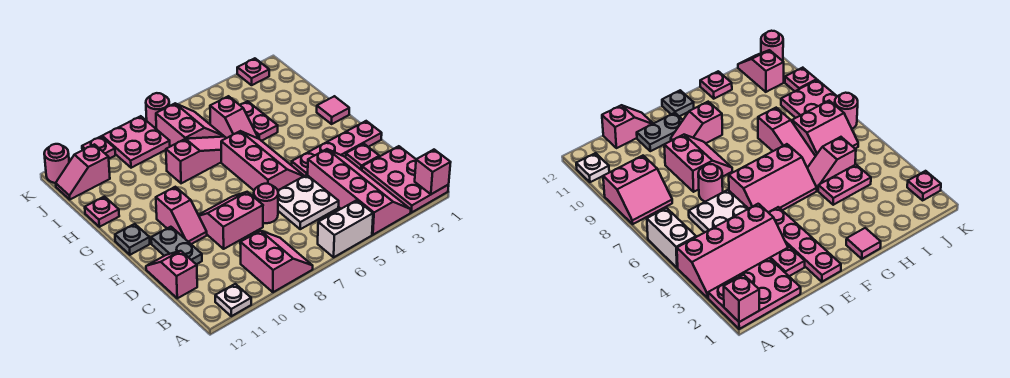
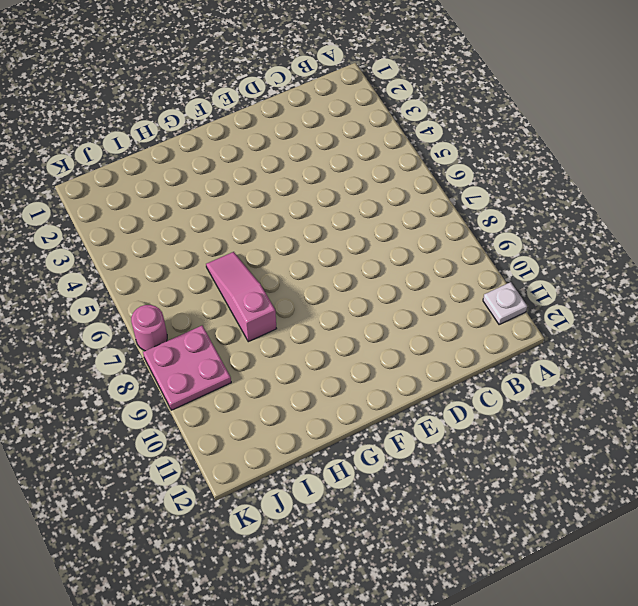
none -> pink 2x3 plate [362,146,449,213]
none -> pink 2x4 slope [308,149,411,235]
none -> white 1x2 brick [318,200,373,257]

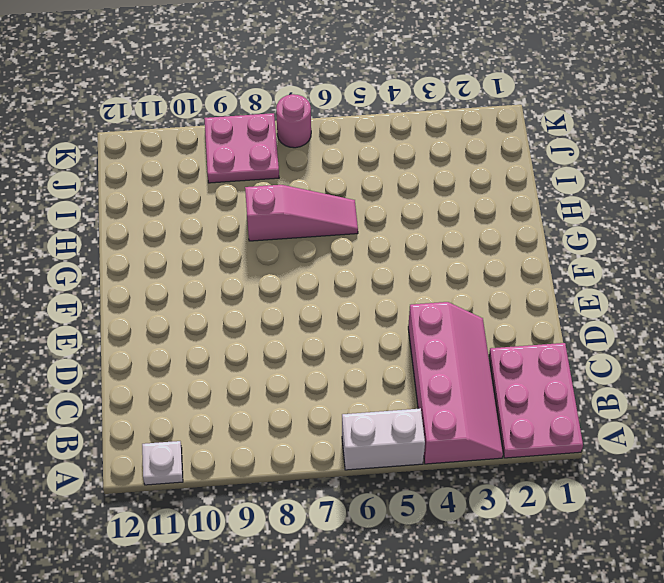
none -> pink 2x2 slope [240,231,313,292]
none -> white 2x2 plate [278,175,339,229]
none -> pink 1x2 slope [146,251,197,298]

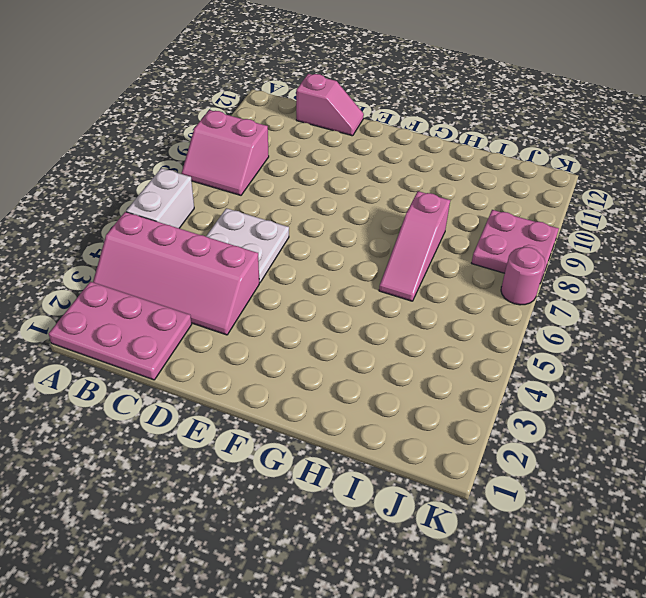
none -> white 1x1 plate [215,284,251,316]
none -> pink 1x1 plate [346,144,379,170]
none -> pink 1x1 round brick [254,184,278,223]

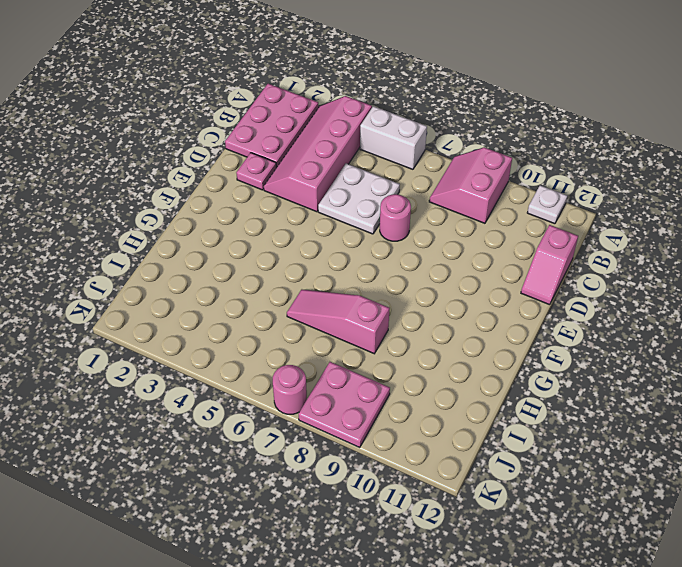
none -> pink 2x2 slope [199,192,263,249]
none -> grey 1x2 plate [151,227,202,264]
none -> pink 1x4 plate [292,121,382,176]

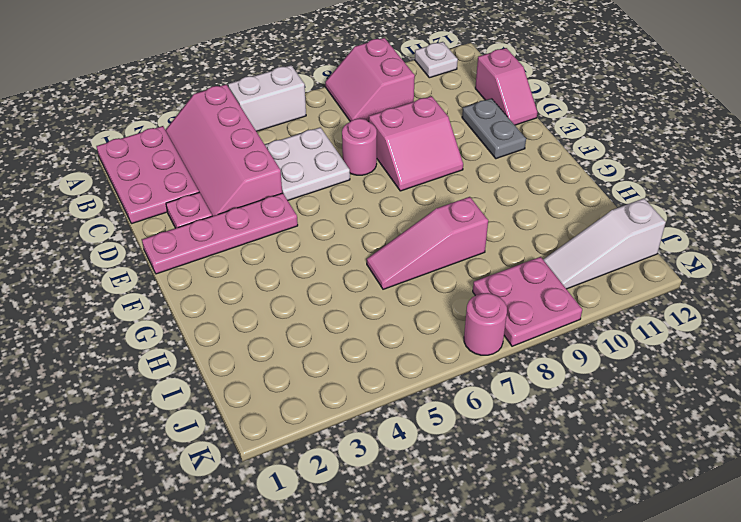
white 1x3 slope [543,198,666,289] -> pink 1x2 slope [56,144,110,199]
none -> pink 2x3 slope [221,131,304,190]
none -> pink 1x2 slope [156,187,207,244]
none -> grey 1x1 plate [115,224,150,255]

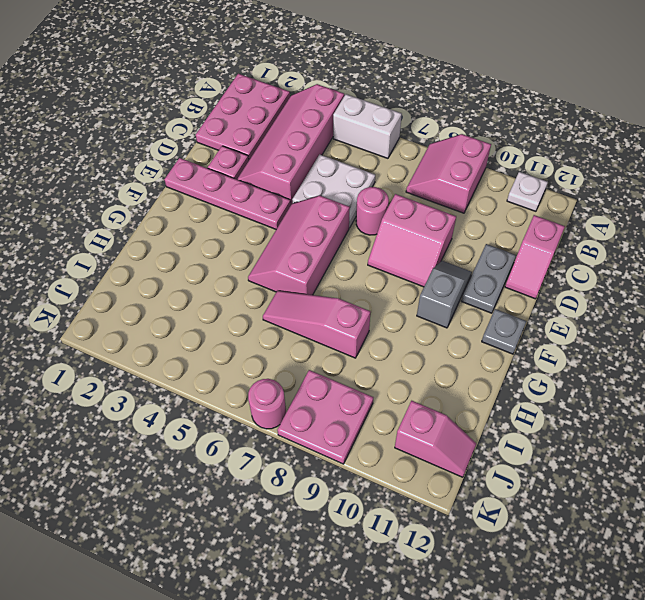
grey 1x2 slope [417,261,472,328] -> pink 1x2 slope [156,187,207,244]
none -> pink 1x1 tile [317,96,349,124]
none -> pink 1x2 plate [240,101,278,141]
none -> pink 1x2 slope [210,96,258,138]

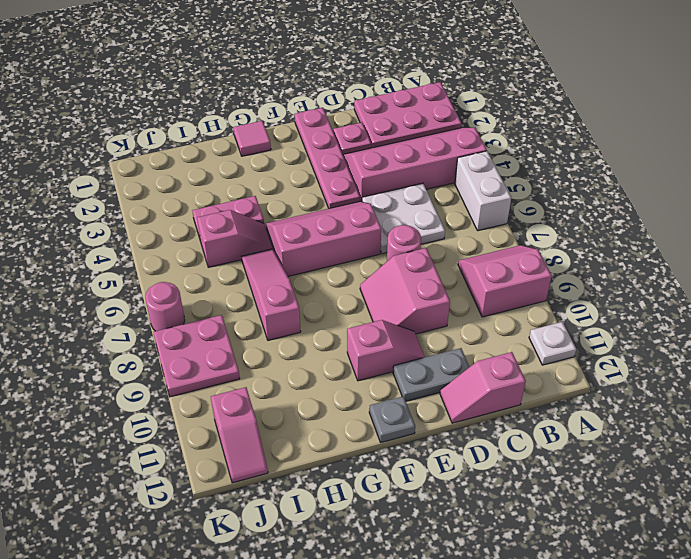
none -> pink 1x1 plate [85,197,119,227]
none -> pink 2x2 slope [156,104,224,147]
none -> pink 1x1 plate [237,58,269,85]

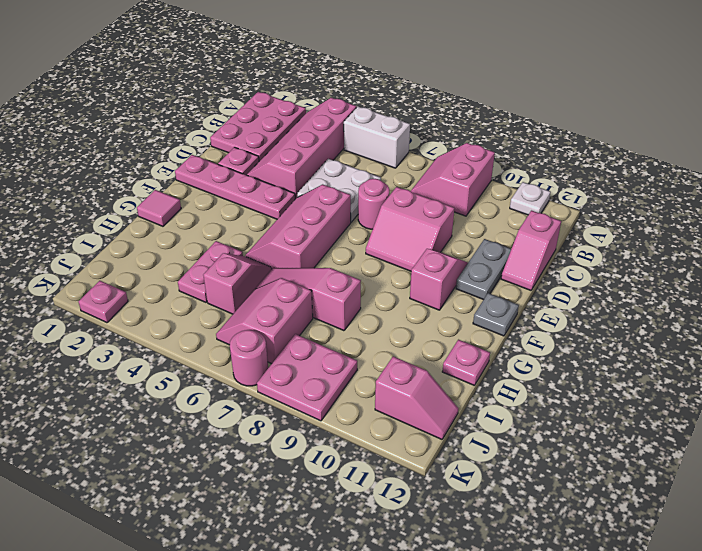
none -> pink 1x1 plate [82,136,115,159]
none -> pink 1x1 round brick [44,144,69,183]
none -> pink 1x1 brick [415,150,451,194]

